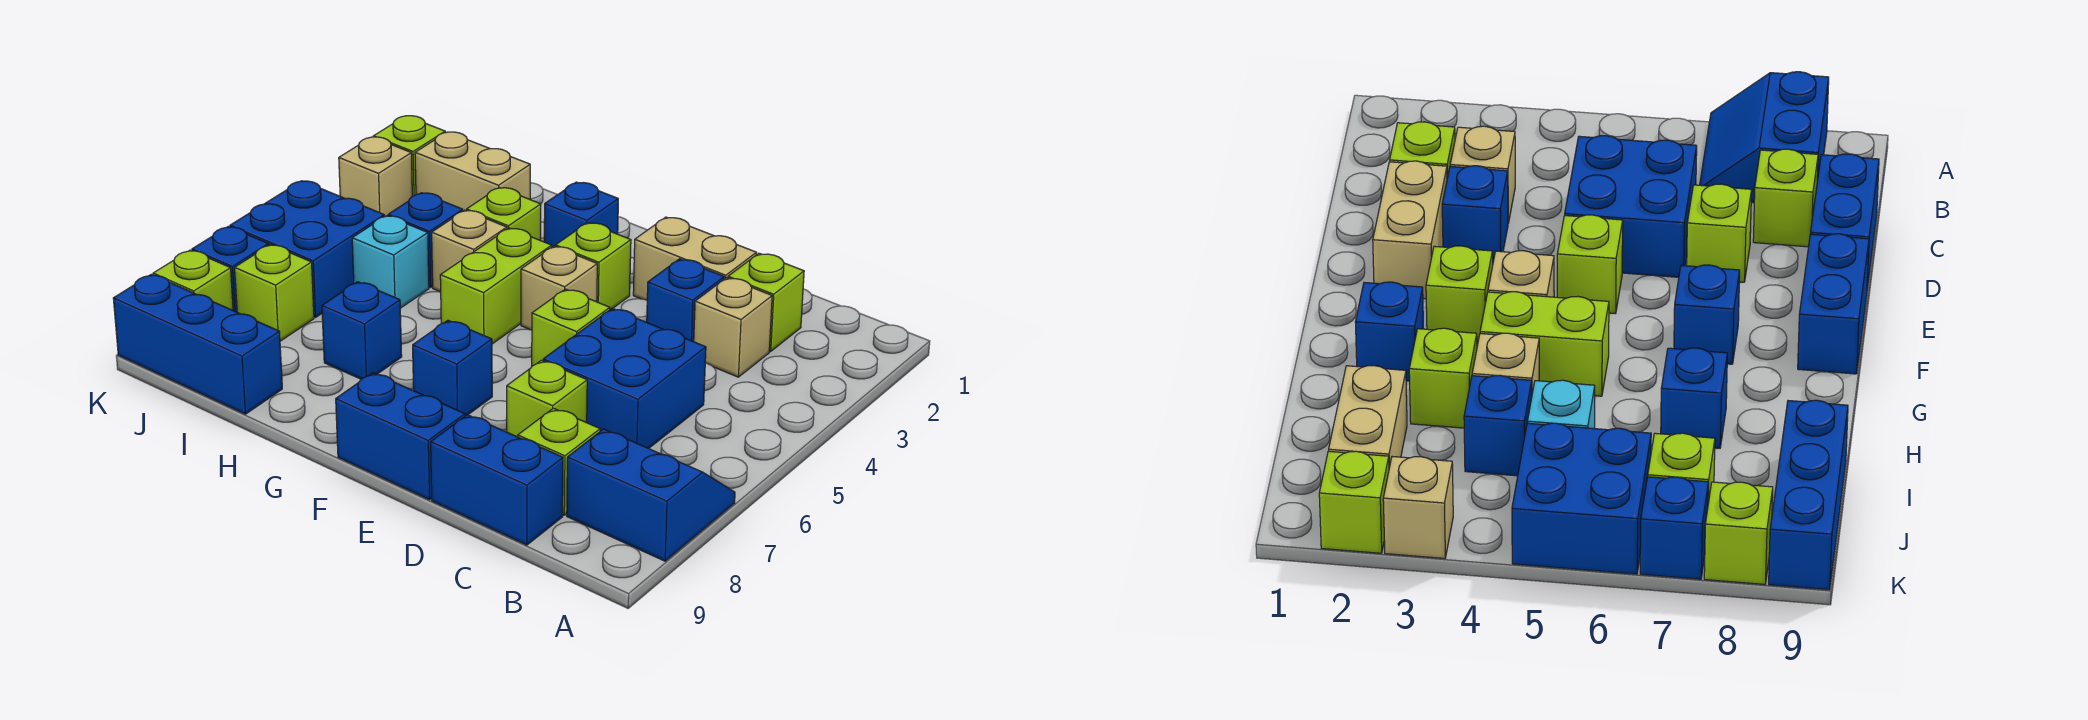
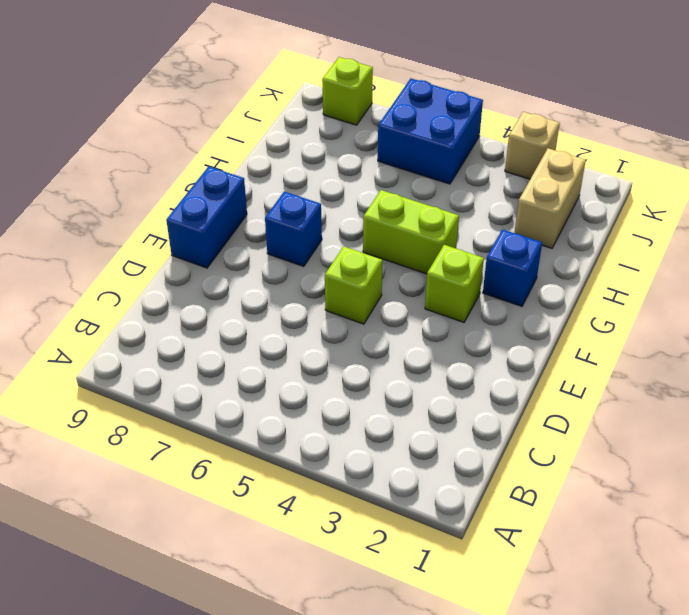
none -> blue 2x2 slope [567,429,735,561]
none -> lime 1x1 brick [728,253,804,351]
none -> tan 1x1 brick [694,278,772,377]

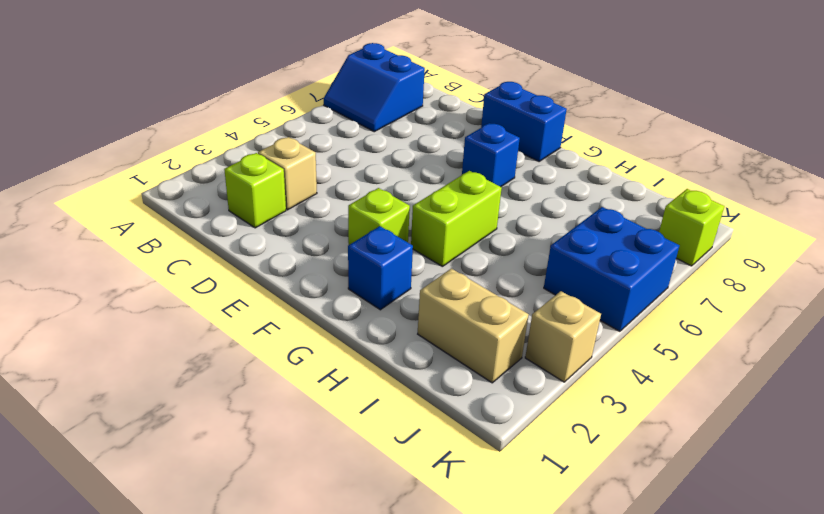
none -> blue 2x2 brick [543,308,706,449]
none -> lime 1x1 brick [518,408,600,515]
none -> blue 1x2 brick [431,415,563,545]

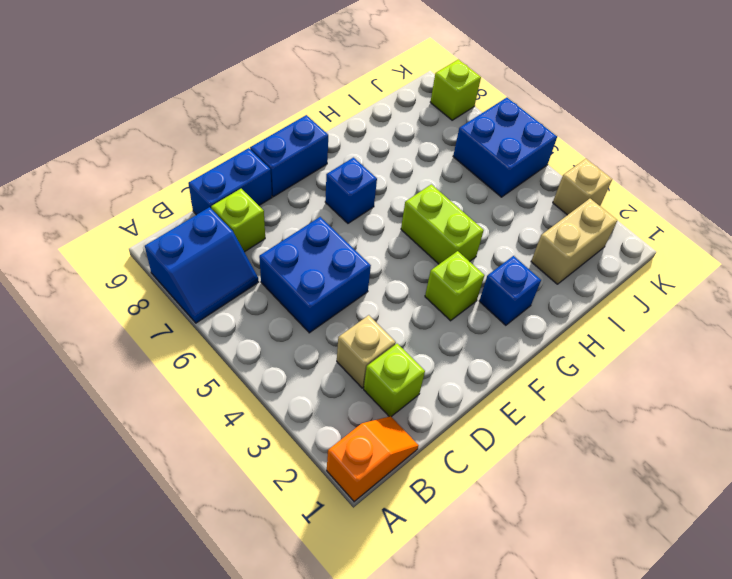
orange 1x2 slope [327,416,419,502] -> none
none -> tan 1x2 brick [633,217,756,300]
none -> blue 1x1 brick [647,259,724,342]
none -> lime 1x1 brick [507,360,587,437]

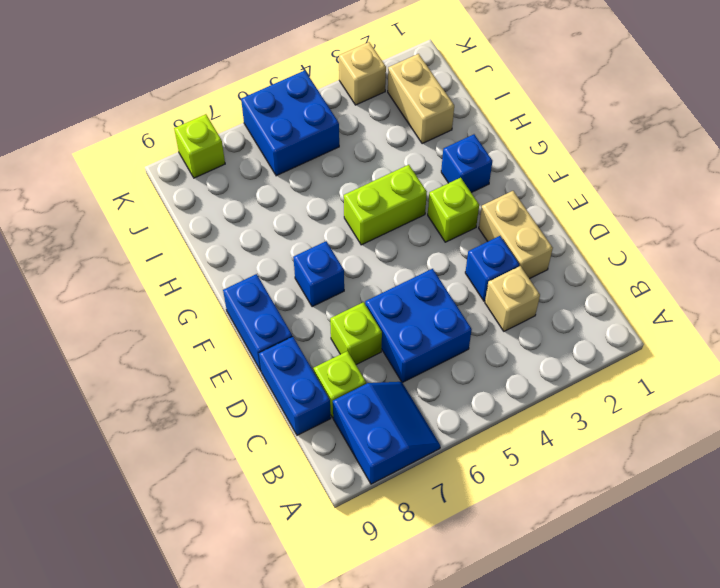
none -> lime 1x1 brick [728,253,804,351]
none -> lime 1x1 brick [532,289,610,366]
none -> tan 1x1 brick [521,246,597,330]

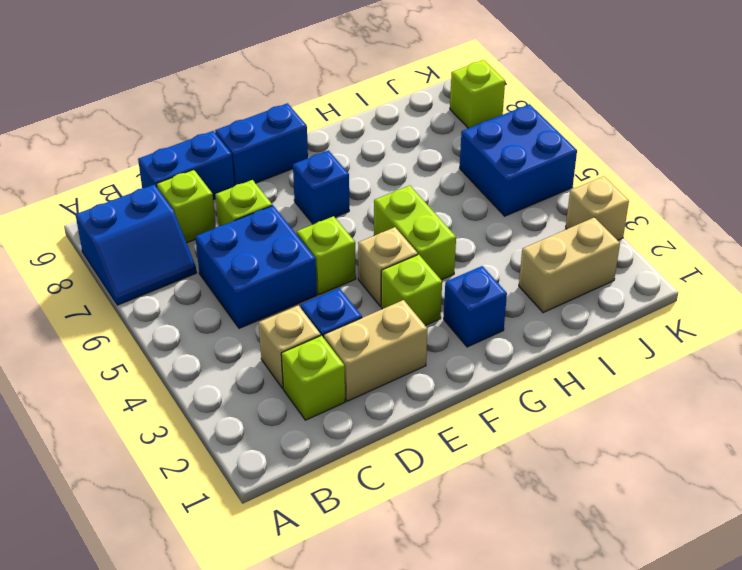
none -> lime 1x1 brick [467,187,541,240]
none -> tan 1x1 brick [432,210,507,292]
none -> blue 1x1 brick [322,282,402,379]

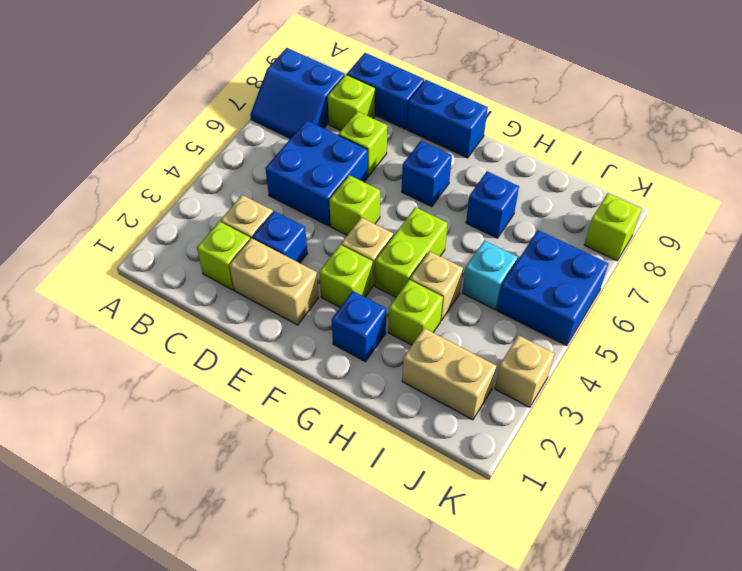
none -> blue 1x1 brick [388,193,463,287]
none -> blue 1x3 brick [113,274,282,414]
none -> lime 1x1 brick [235,245,314,341]

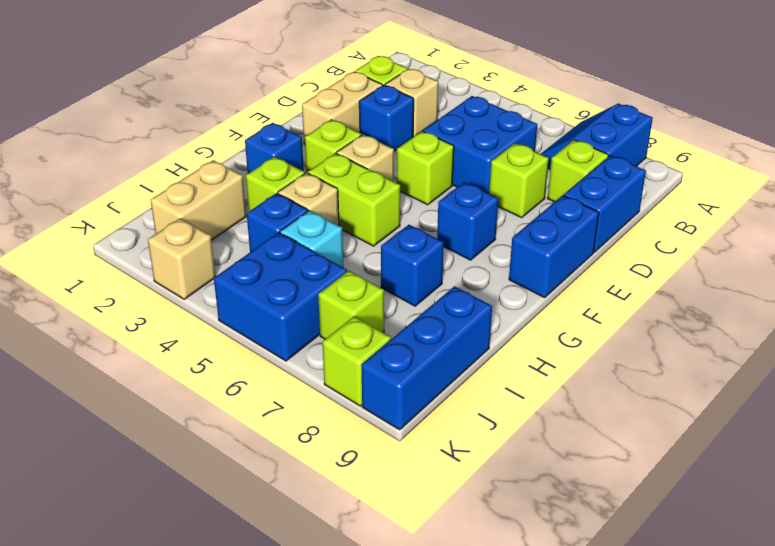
none -> lime 1x1 brick [373,116,445,196]
none -> blue 1x1 brick [192,226,269,312]

